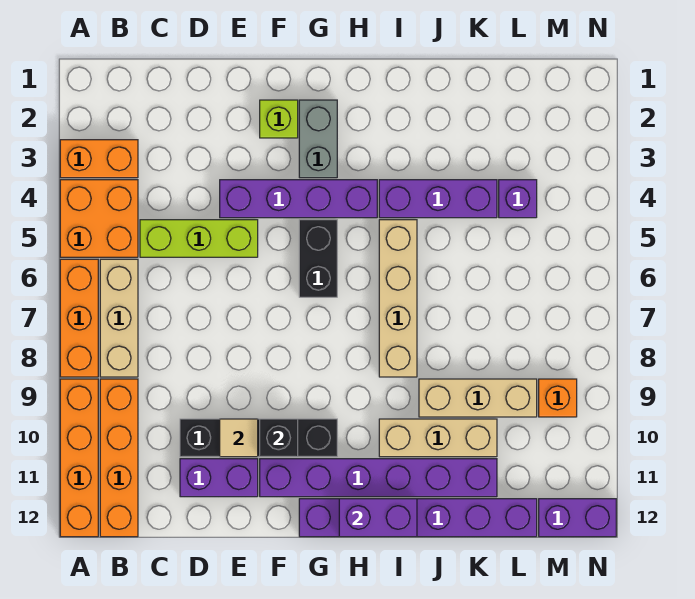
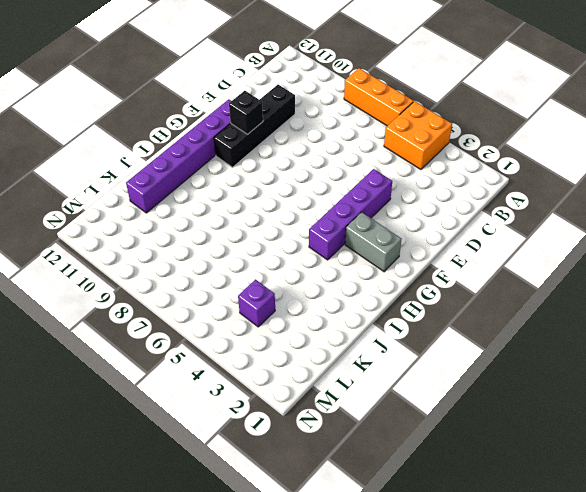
none -> orange 1x2 brick [60,140,138,178]
none -> orange 1x4 brick [60,379,98,537]
none -> tan 1x3 brick [100,259,138,377]

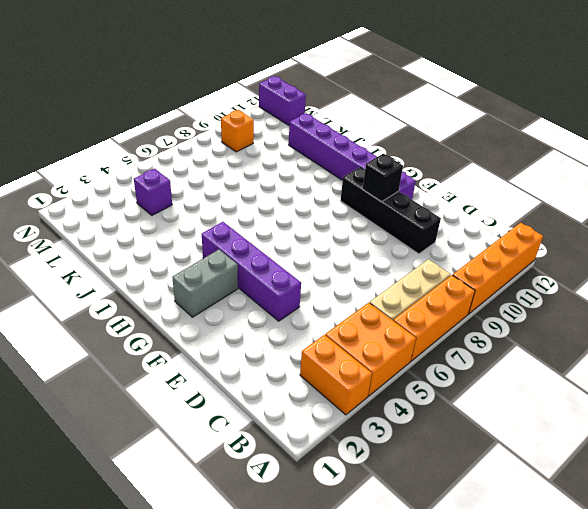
none -> orange 1x4 brick [100,379,138,537]
none -> lime 1x3 brick [140,220,258,257]
none -> purple 1x2 brick [180,459,258,497]

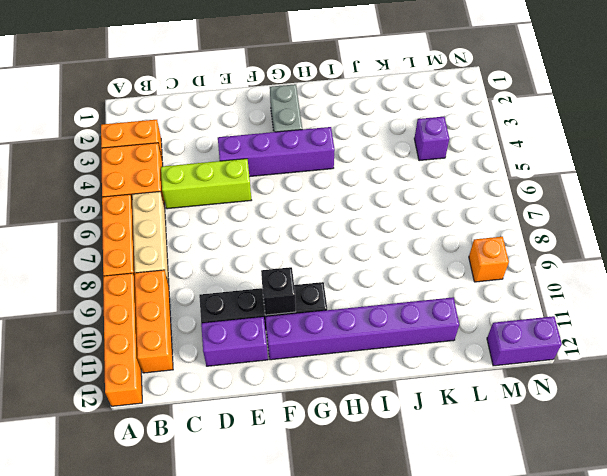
orange 1x3 brick [135,270,173,373] -> orange 1x4 brick [100,379,138,537]
none -> lime 1x1 brick [260,100,298,138]
none -> black 1x2 brick [299,220,337,297]
none -> purple 1x6 brick [299,499,537,537]

